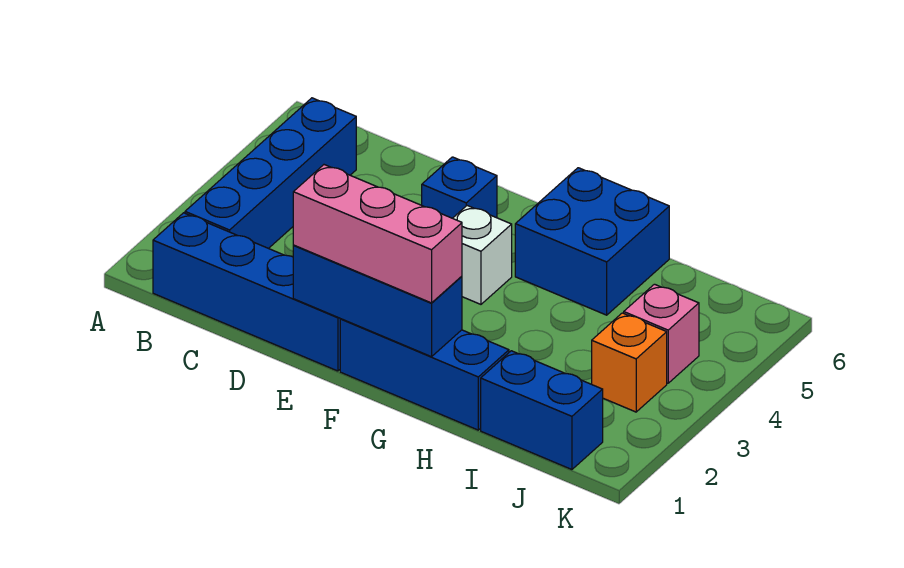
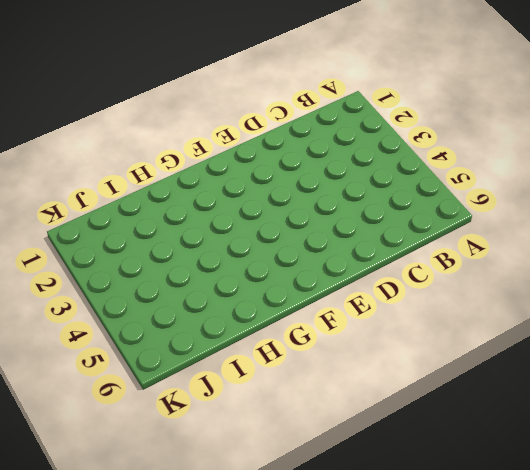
none -> blue 1x4 brick [153,213,340,371]
none -> blue 1x4 brick [185,98,356,249]

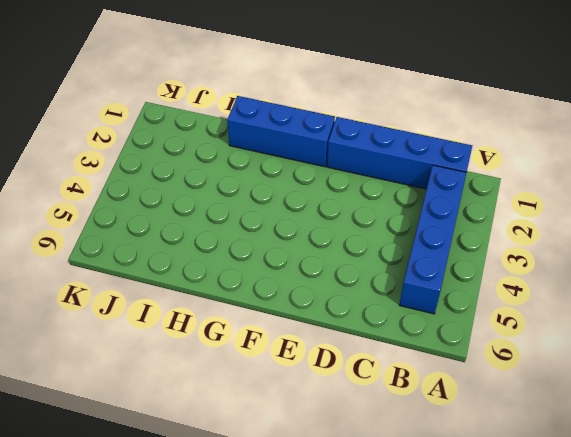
none -> blue 1x1 brick [422,157,497,218]
none -> white 1x1 brick [453,206,512,304]

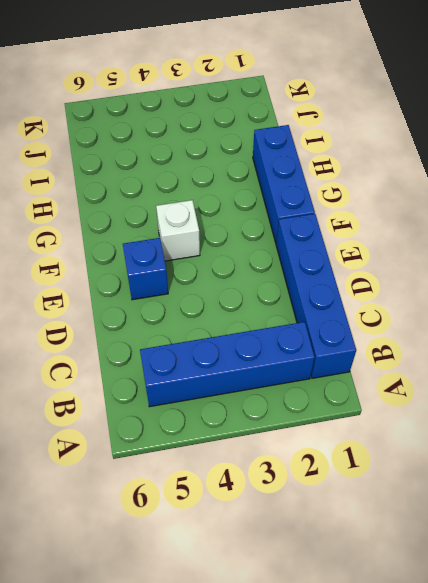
none -> blue 2x2 brick [515,168,669,315]
none -> blue 1x2 brick [481,351,603,470]

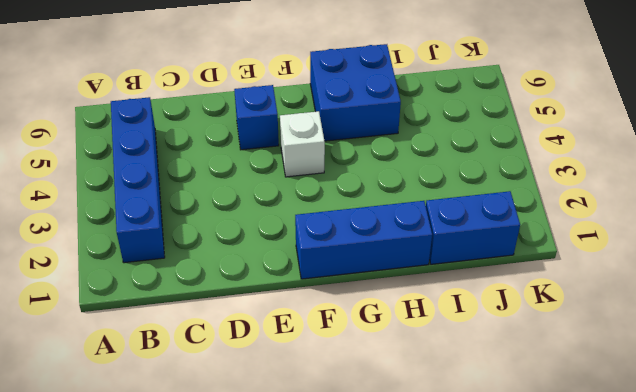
none -> blue 1x4 brick [153,213,340,371]
none -> orange 1x1 brick [592,313,667,412]

